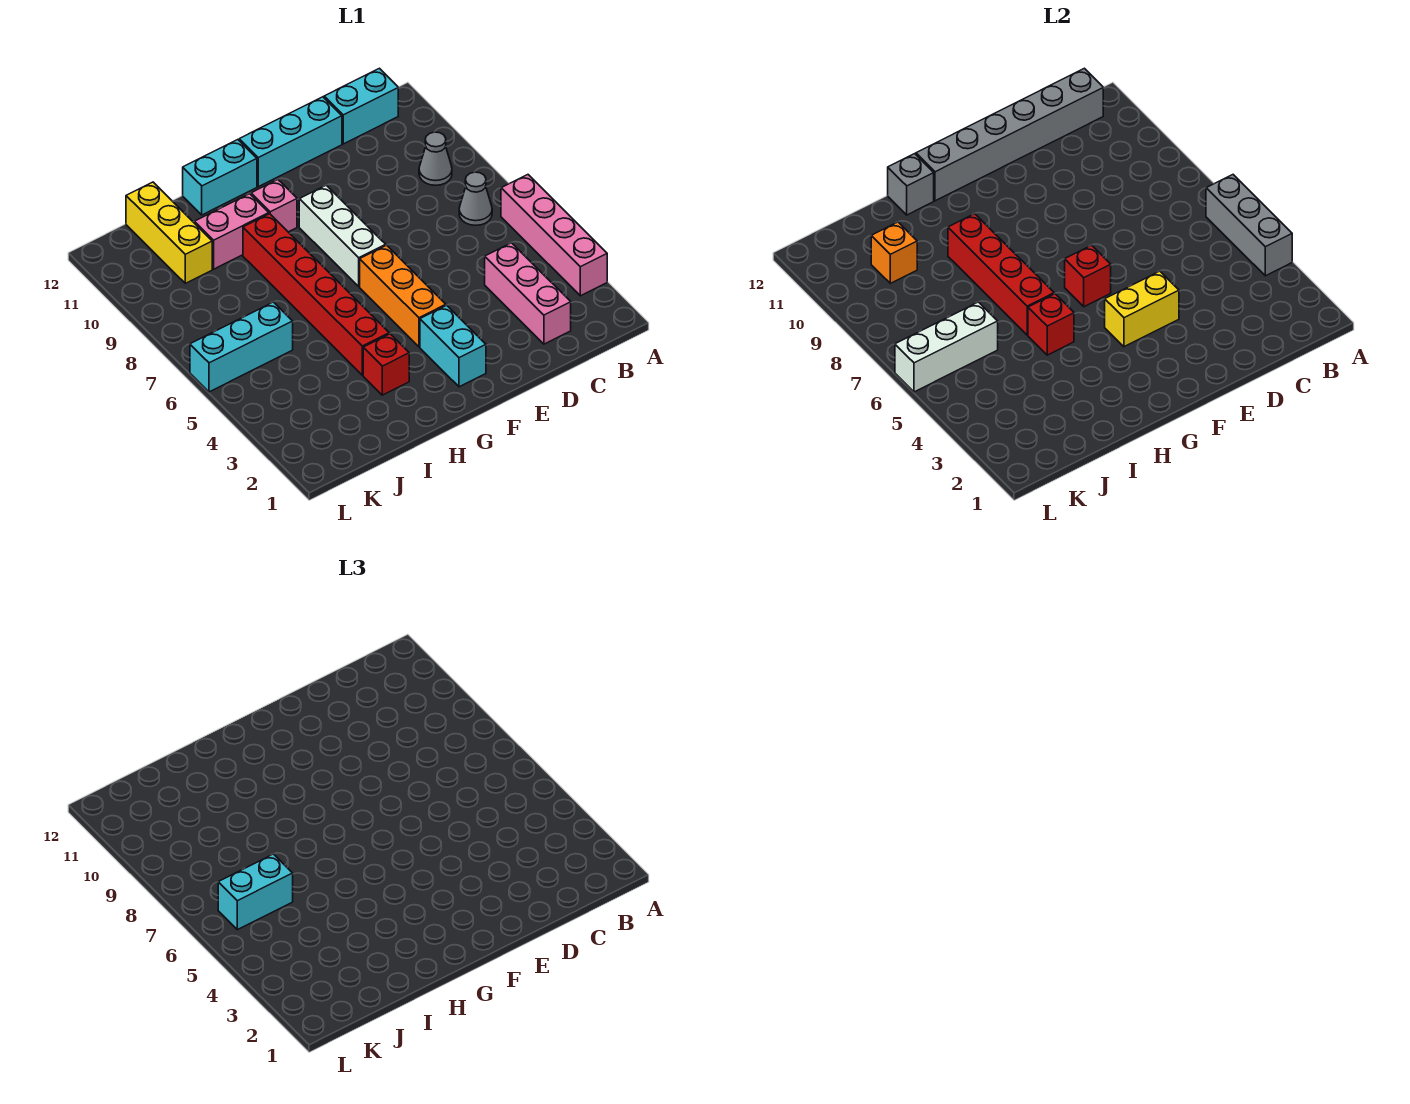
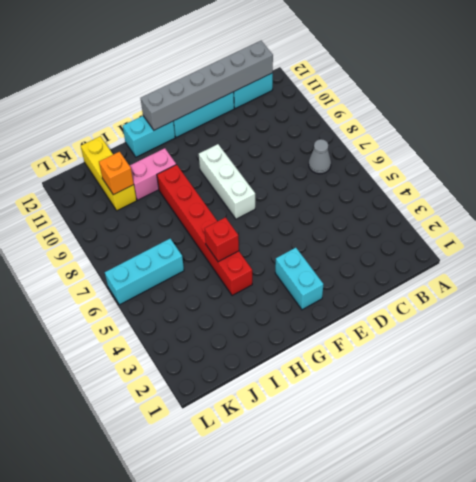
none -> pink 1x4 brick [501,175,607,296]
none -> grey 1x1 cone [419,132,452,185]
none -> pink 1x3 brick [485,243,571,344]

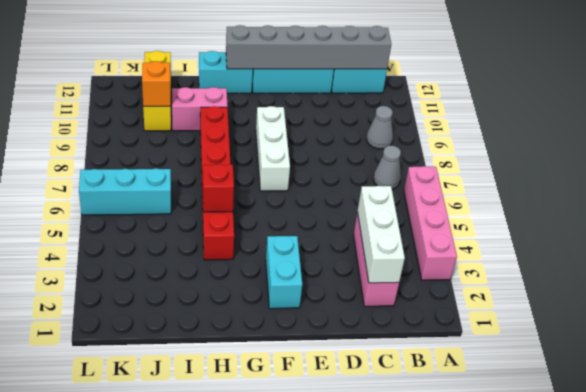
white 1x3 brick [358,186,405,283] -> white 1x3 brick turned to [895,302,998,392]
none -> orange 1x3 brick [360,245,446,347]
none -> pink 1x1 brick [251,179,297,232]
none -> red 1x1 brick [363,334,409,395]

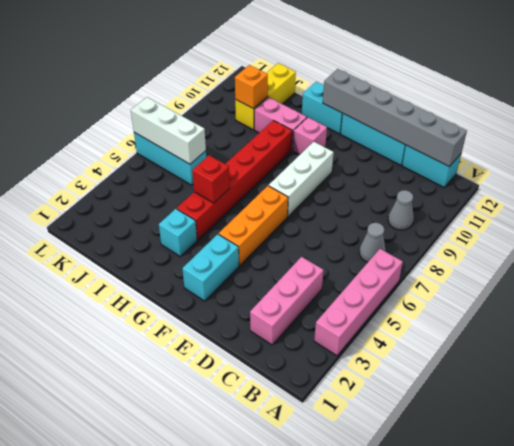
cyan 1x1 brick [159,209,197,257] -> red 1x1 brick [363,334,409,395]
none -> grey 1x3 brick [1206,175,1292,276]
none -> yellow 1x2 brick [1105,271,1179,347]
none -> red 1x1 brick [1065,245,1111,307]

